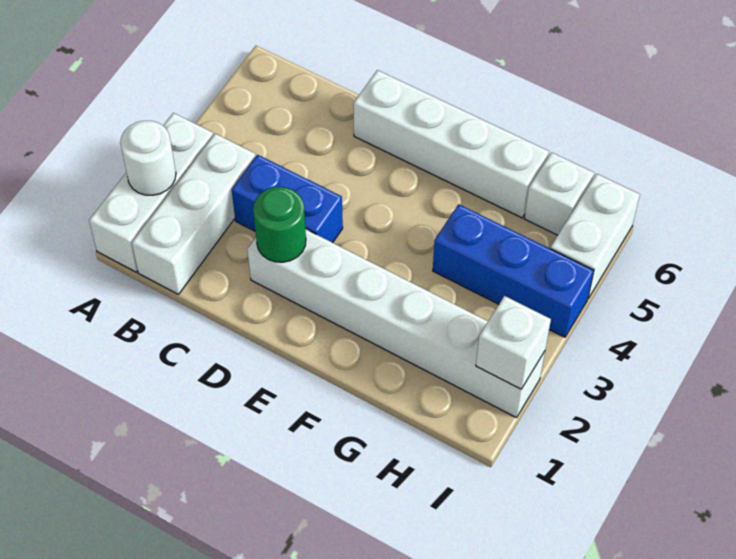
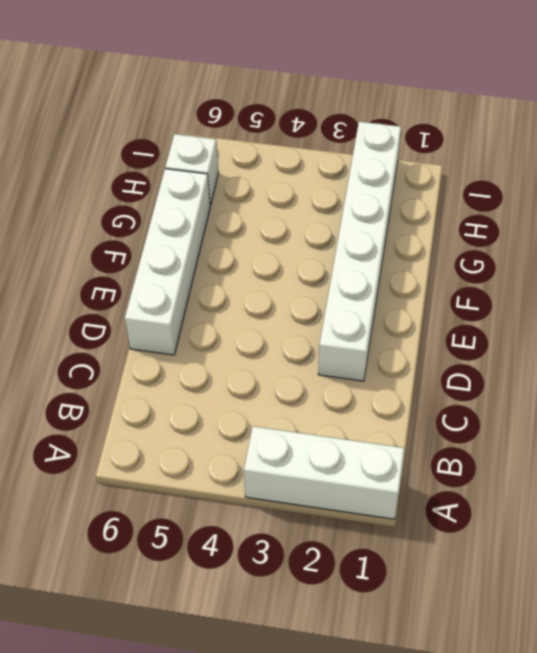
none -> white 1x3 brick [132,134,256,294]
none -> blue 1x2 brick [232,155,343,243]

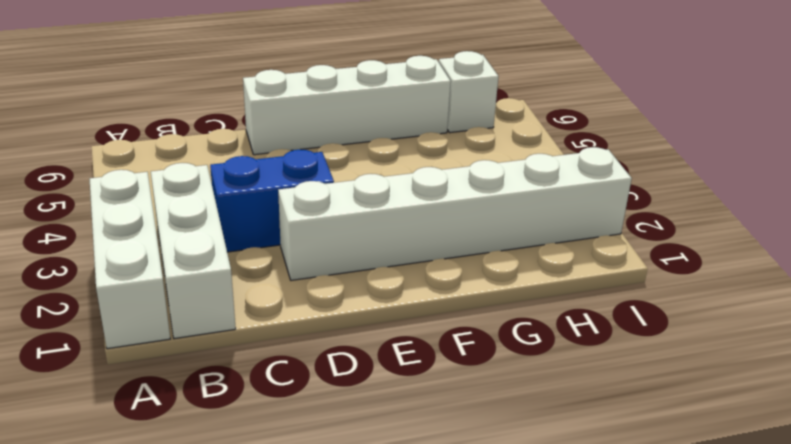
none -> blue 1x3 brick [433,204,594,337]
none -> white 1x2 brick [550,174,640,298]

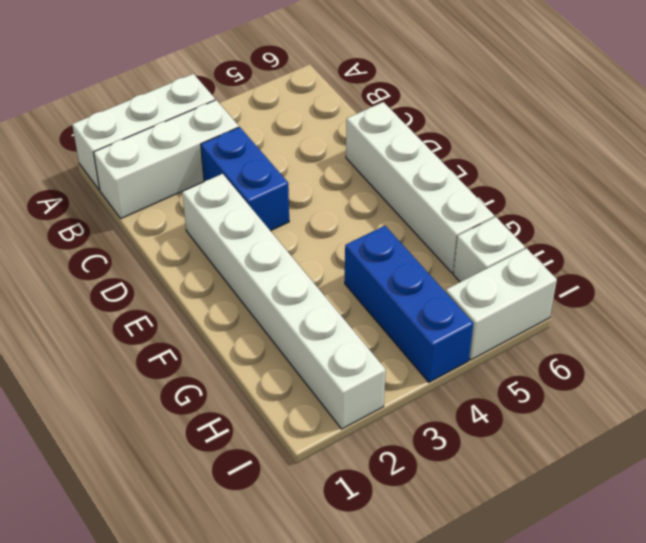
none -> white 1x1 round brick [120,121,176,195]
none -> green 1x1 round brick [253,187,306,262]

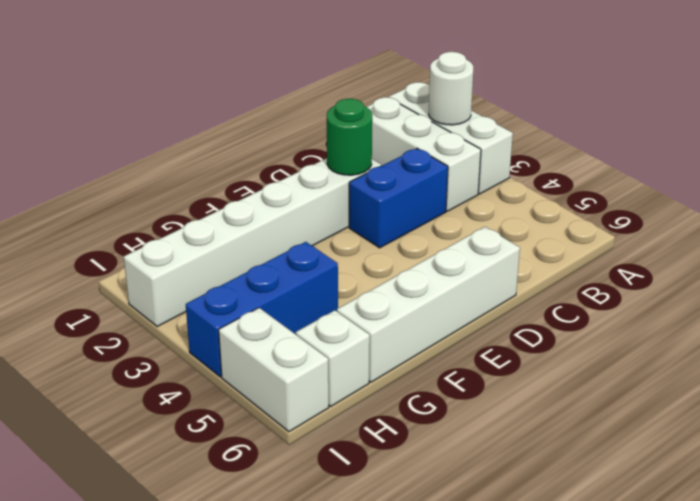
none -> white 1x1 brick [476,296,551,389]

